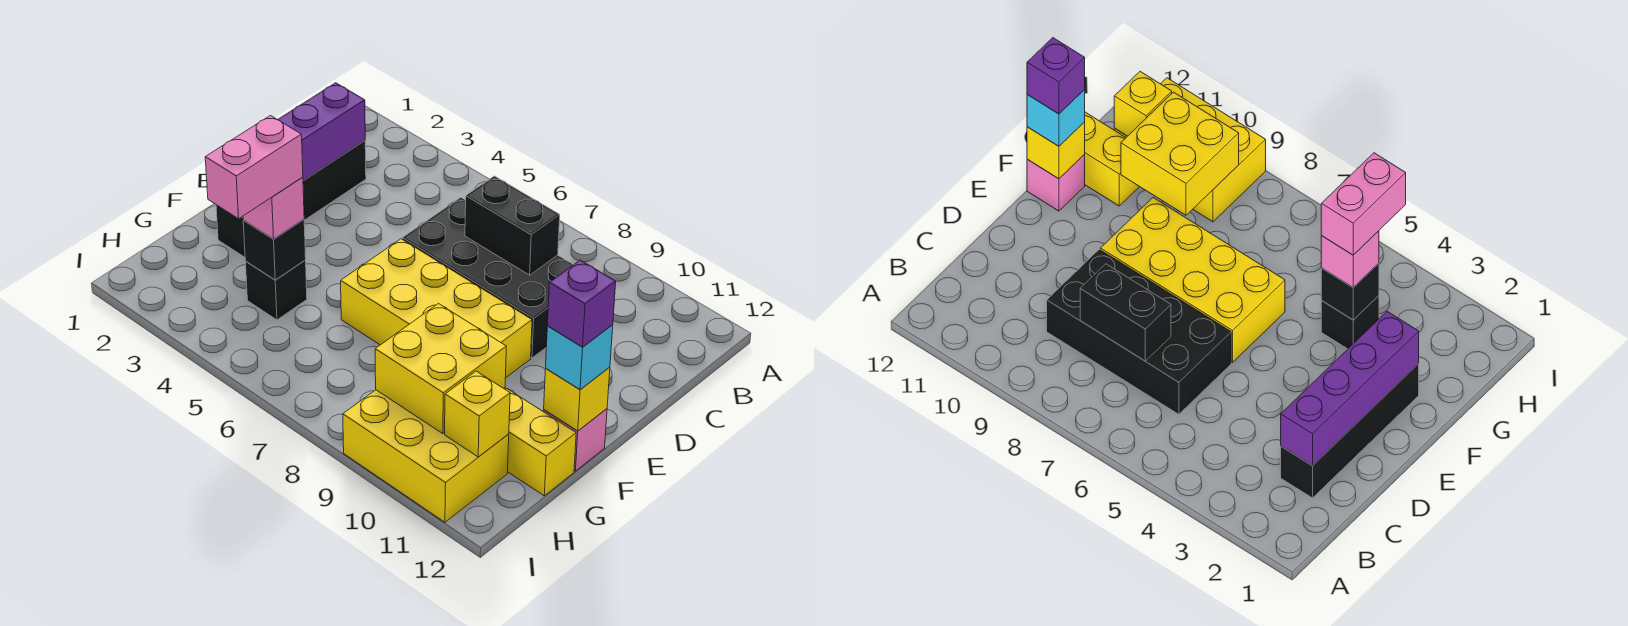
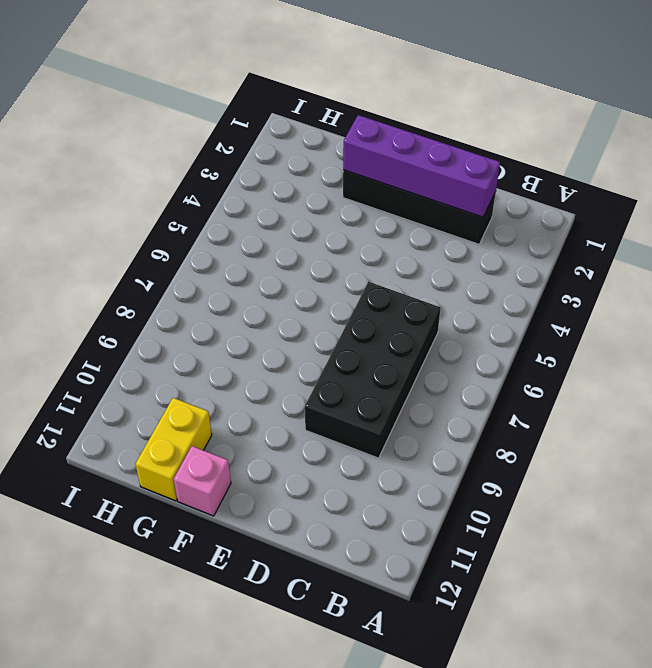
none -> yellow 2x4 brick [341,239,532,378]
none -> black 1x1 brick [245,260,307,320]
none -> yellow 2x3 brick [343,390,509,522]

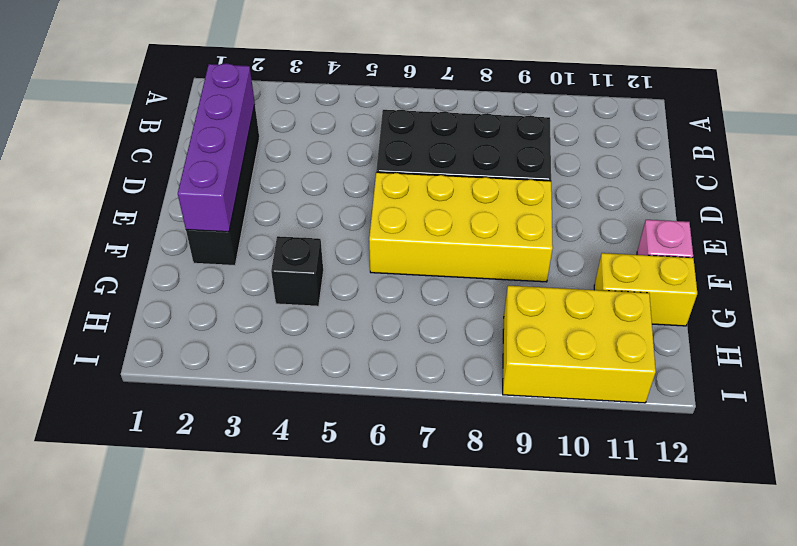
none -> black 1x2 brick [465,176,560,275]
none -> yellow 1x1 brick [544,367,610,431]
none -> black 1x1 brick [243,219,306,280]

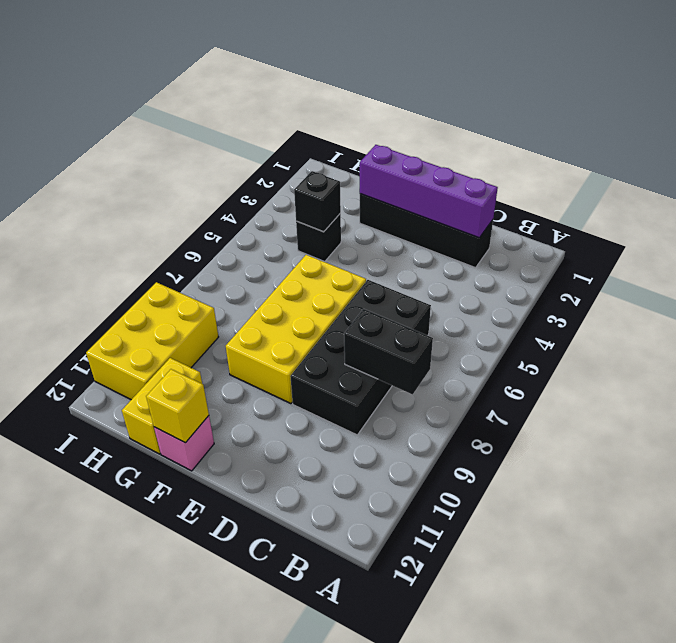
black 1x2 brick [344,309,433,394] -> black 1x2 brick turned to [465,176,560,275]
none -> yellow 2x2 brick [375,304,506,434]
none -> yellow 1x1 brick [445,371,510,457]
none -> cyan 1x1 brick [546,325,613,390]

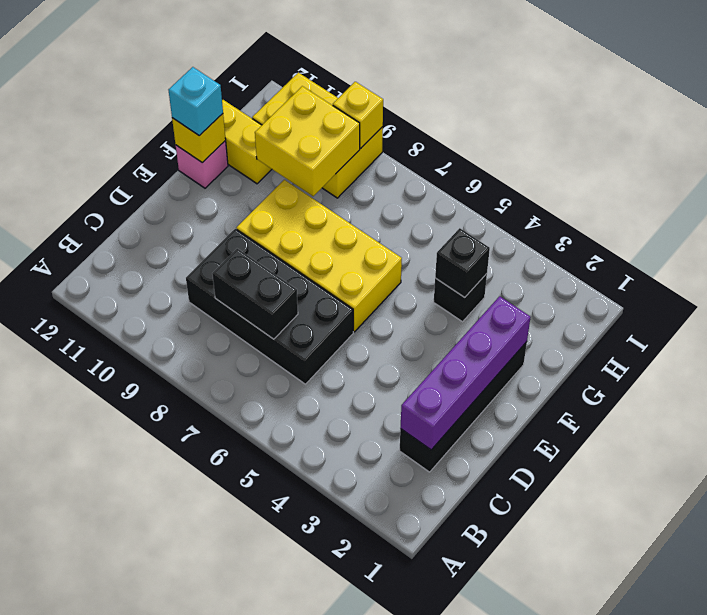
yellow 1x1 brick [333,82,383,149] -> yellow 1x1 brick moved to [445,371,510,457]
none -> pink 1x1 brick [243,177,304,239]
none -> purple 1x1 brick [547,260,616,347]
none -> pink 1x2 brick [205,116,303,219]

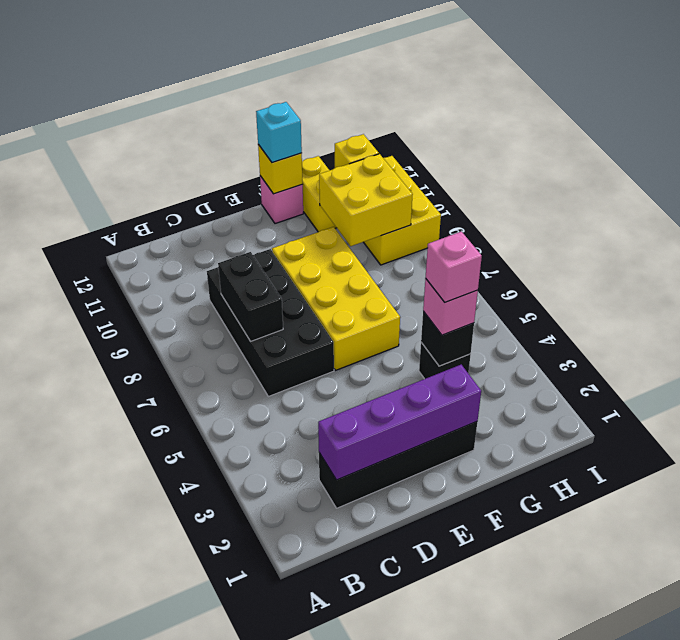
pink 1x1 brick [426,232,482,302] -> pink 1x2 brick [205,116,303,219]
none -> purple 1x1 brick [547,260,616,347]

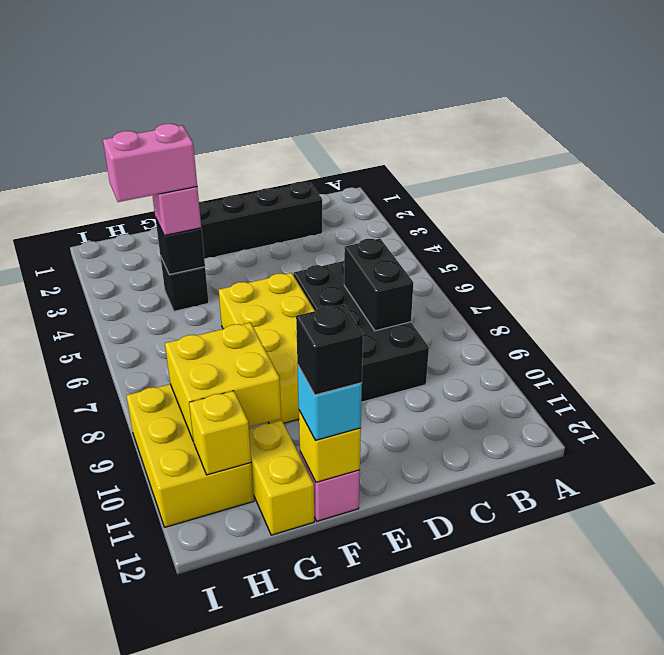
black 1x1 brick [296,304,363,395] -> purple 1x1 brick [547,260,616,347]
none -> purple 1x4 brick [242,83,365,218]

